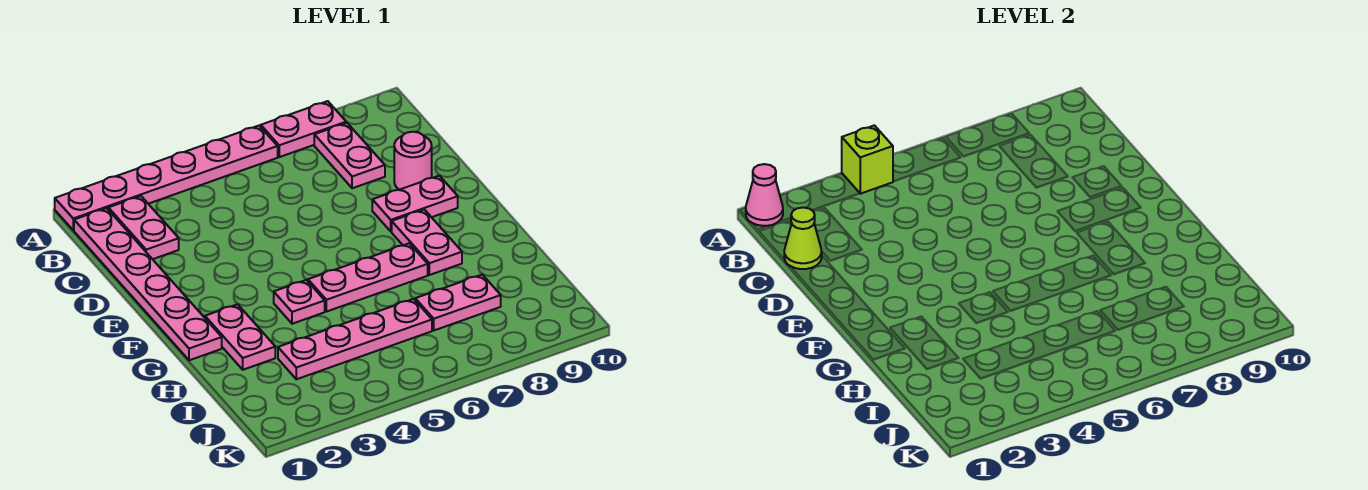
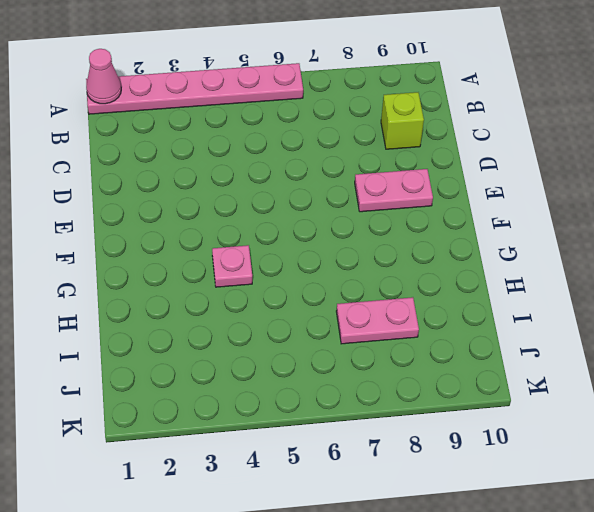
lime 1x1 brick [381,92,424,149] -> lime 1x1 brick moved to [842,125,893,194]
none -> pink 1x2 plate [261,101,346,157]
none -> pink 1x6 plate [74,208,222,360]
none -> pink 1x2 plate [108,196,179,259]

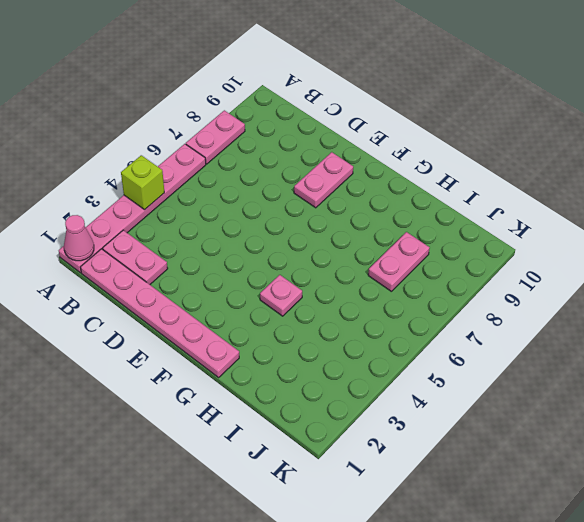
none -> pink 1x2 plate [314,123,385,188]
none -> pink 1x1 round brick [394,132,432,190]
none -> pink 1x2 plate [392,210,462,275]

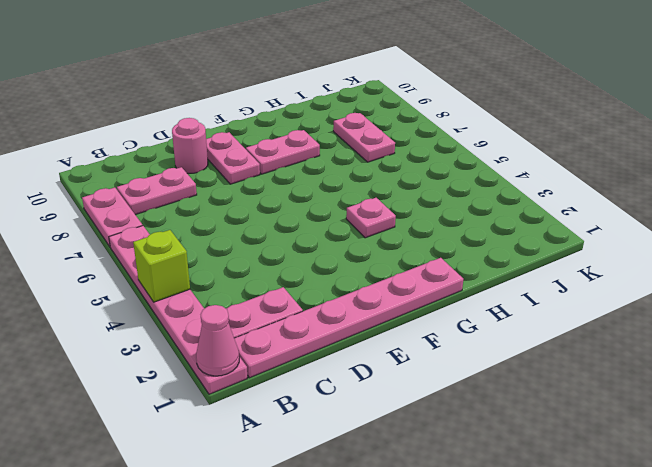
none -> pink 1x2 plate [205,304,275,370]
none -> pink 1x3 plate [308,243,428,312]
none -> pink 1x4 plate [278,299,432,379]

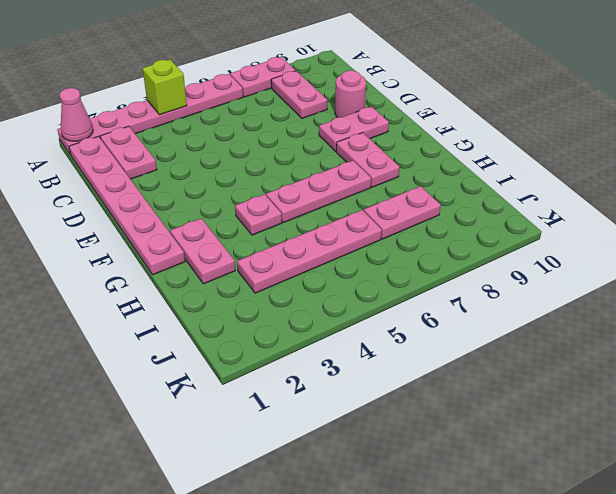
none -> lime 1x1 cone [784,208,822,269]

